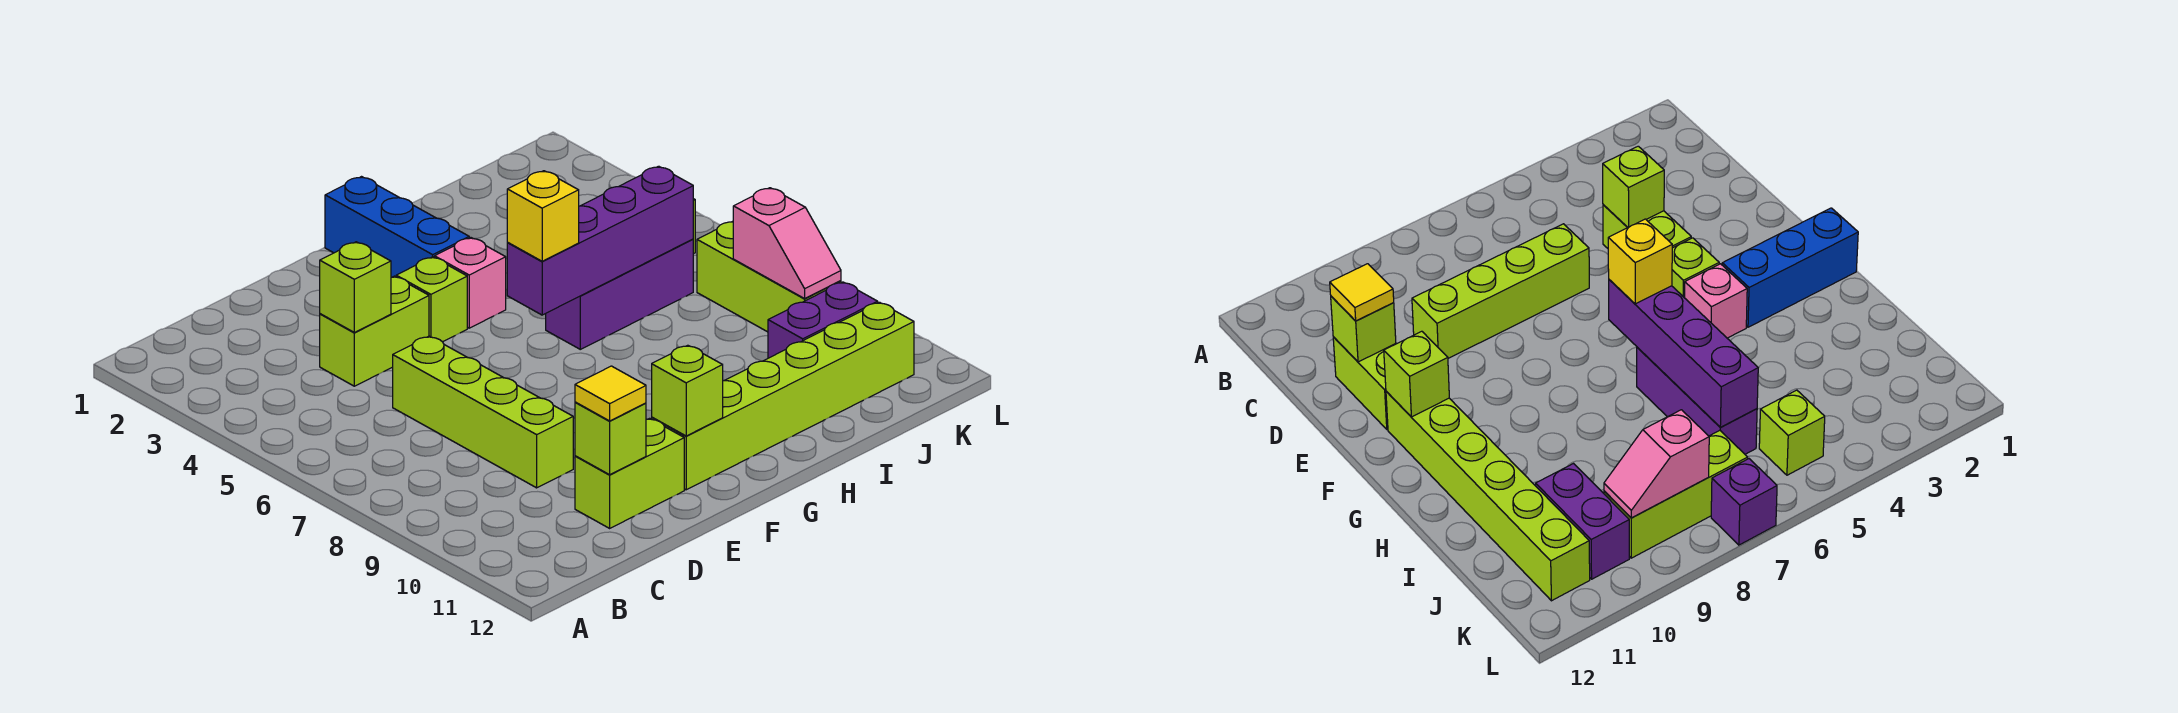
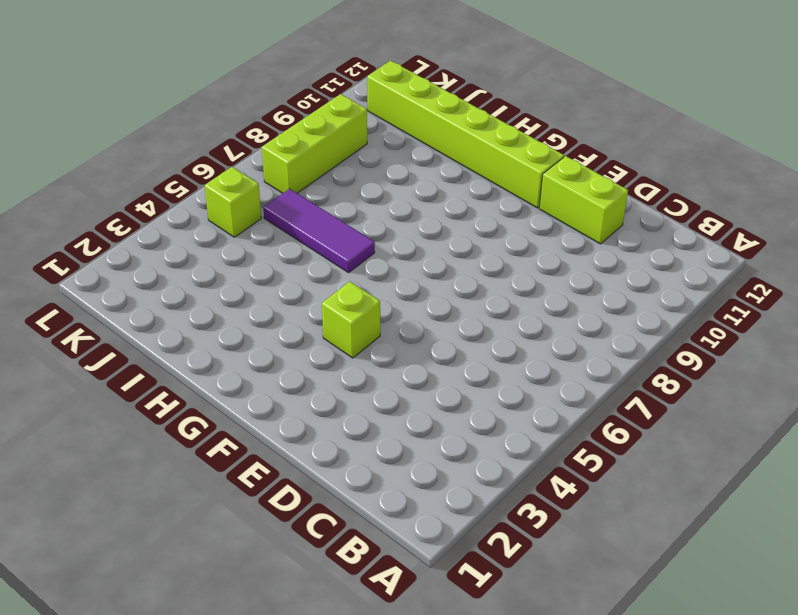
purple 1x3 tile [263,189,375,273] -> purple 1x3 brick [546,239,693,349]
none -> lime 1x2 brick [320,276,429,386]
none -> lime 1x4 brick [393,336,573,488]
none -> blue 1x3 brick [325,177,469,277]

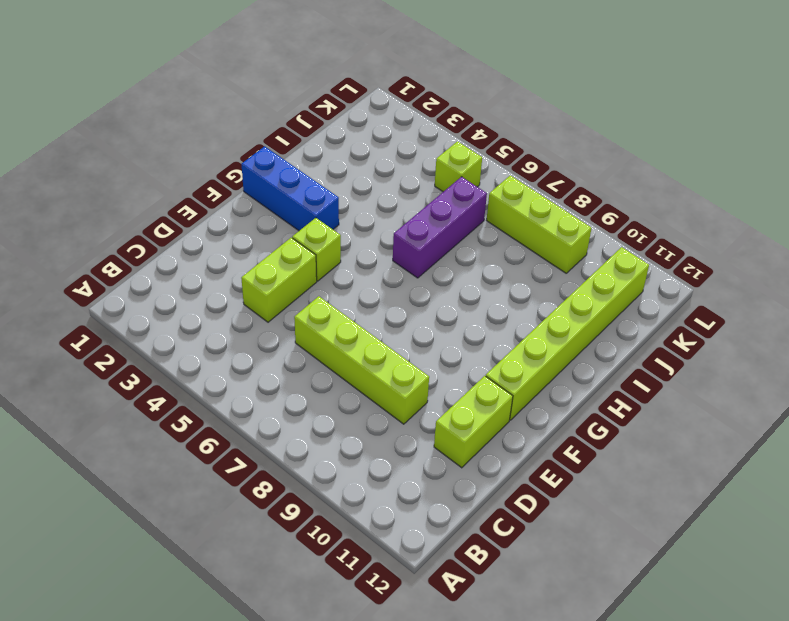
none -> pink 1x1 brick [435,238,506,328]
none -> purple 1x2 brick [768,282,878,358]
none -> purple 1x1 brick [1711,459,1777,545]

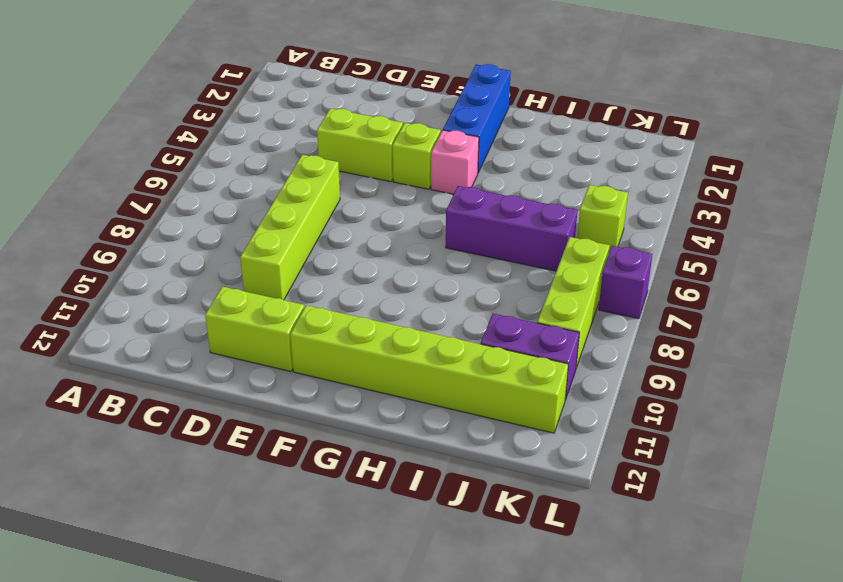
none -> lime 1x1 brick [320,242,391,333]
none -> lime 1x1 brick [575,402,646,475]
none -> lime 1x1 brick [652,345,723,436]

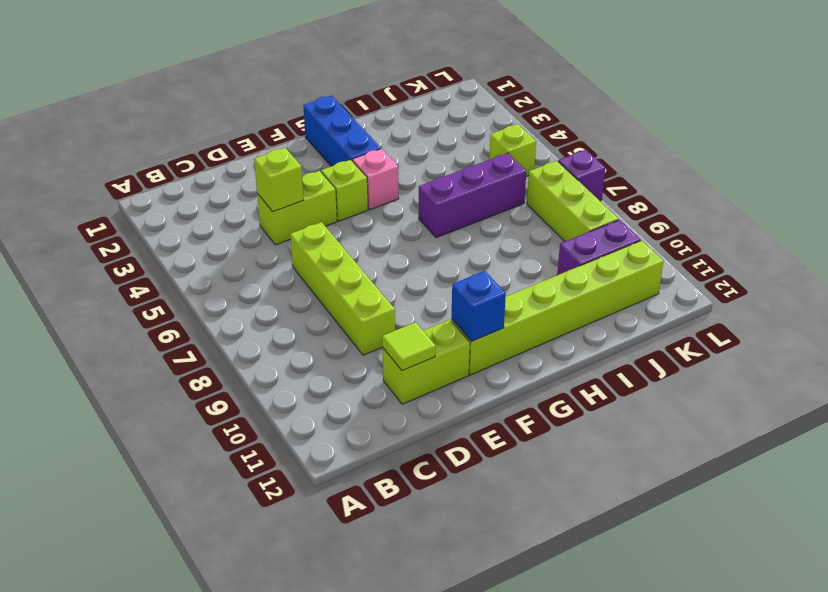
lime 1x1 tile [382,322,436,371] -> lime 1x1 brick [575,402,646,475]
blue 1x1 brick [452,271,506,341] -> lime 1x1 brick [652,345,723,436]
none -> purple 1x4 brick [507,166,693,315]
none -> pink 1x2 slope [733,188,841,299]
none -> yellow 1x1 tile [575,366,646,421]

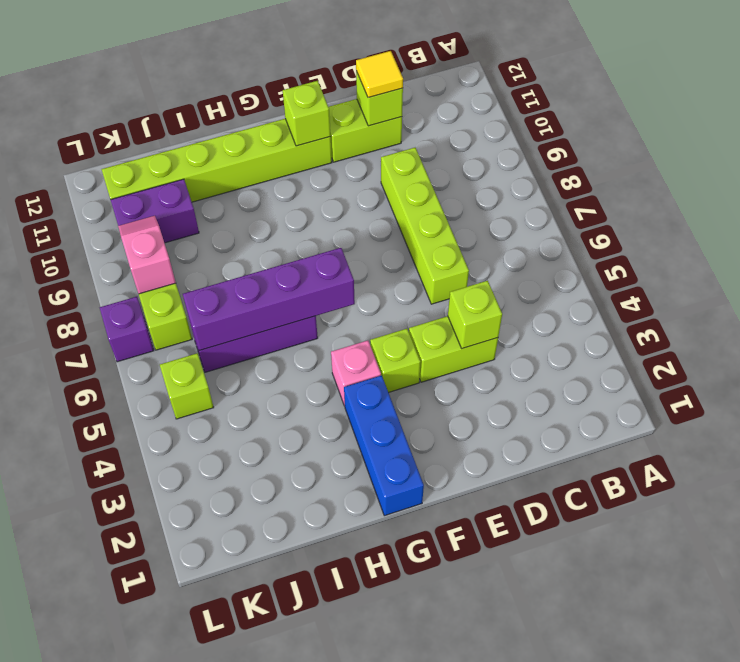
none -> yellow 1x1 brick [507,171,579,261]

